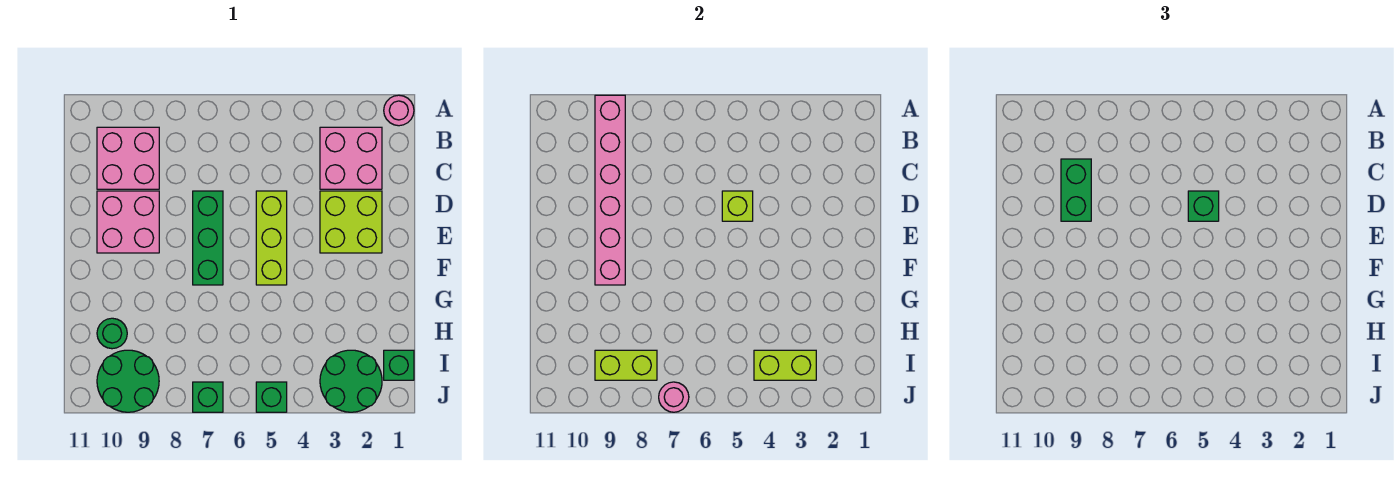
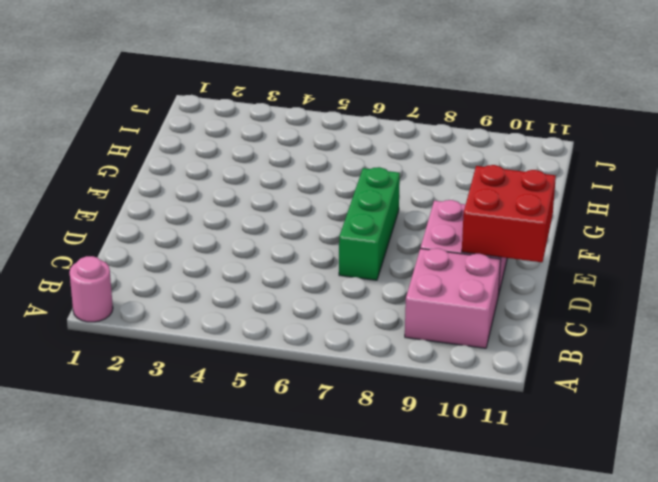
red 2x2 brick [462,165,556,262] -> none
none -> pink 2x2 brick [320,127,382,189]
none -> lime 2x2 brick [320,191,382,253]
none -> lime 1x3 brick [256,191,287,285]

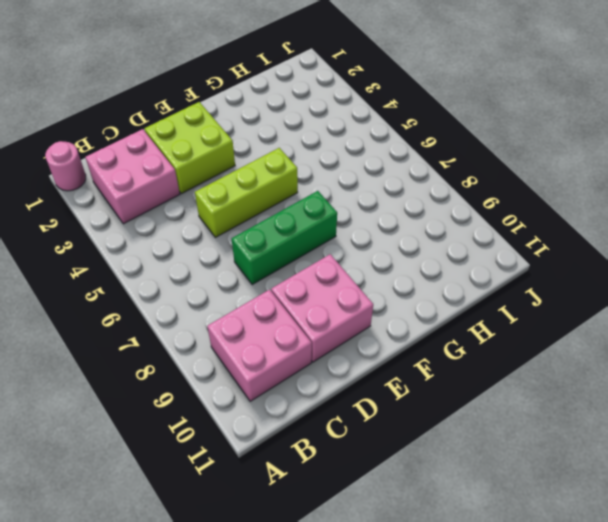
none -> green 1x1 round brick [97,318,127,349]
none -> green 1x1 brick [384,350,414,380]
none -> green 2x2 round brick [320,350,382,412]

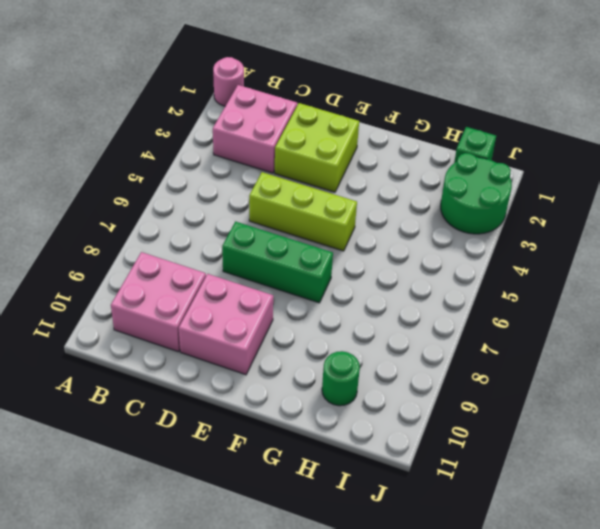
none -> green 2x2 round brick [97,350,159,412]
none -> green 1x1 brick [256,382,287,412]
none -> green 1x1 brick [193,382,223,412]

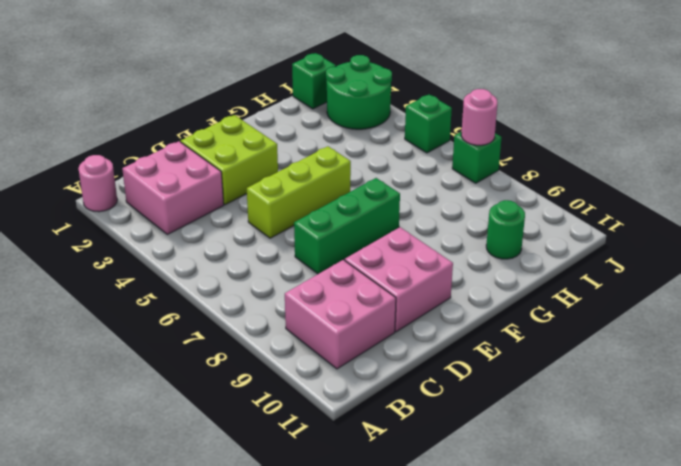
none -> green 2x2 round brick [97,350,159,412]
none -> pink 1x6 brick [595,95,625,285]
none -> lime 1x1 brick [722,191,753,221]

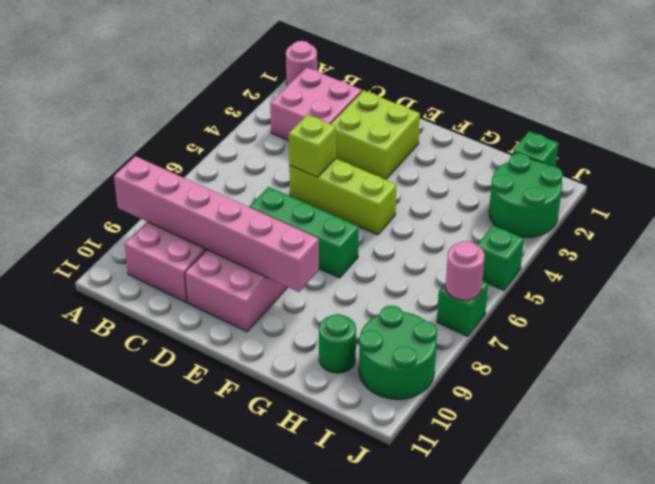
none -> lime 1x2 brick [754,350,816,380]
none -> lime 1x2 brick [595,350,657,380]
none -> green 1x2 brick [1061,159,1091,221]

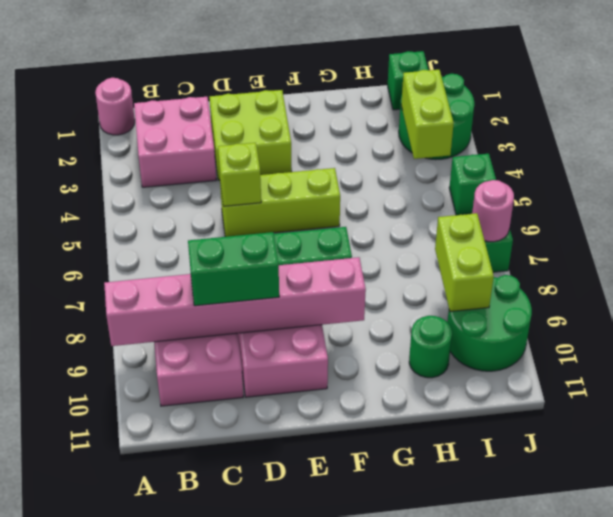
none -> green 1x1 brick [1188,191,1219,221]

